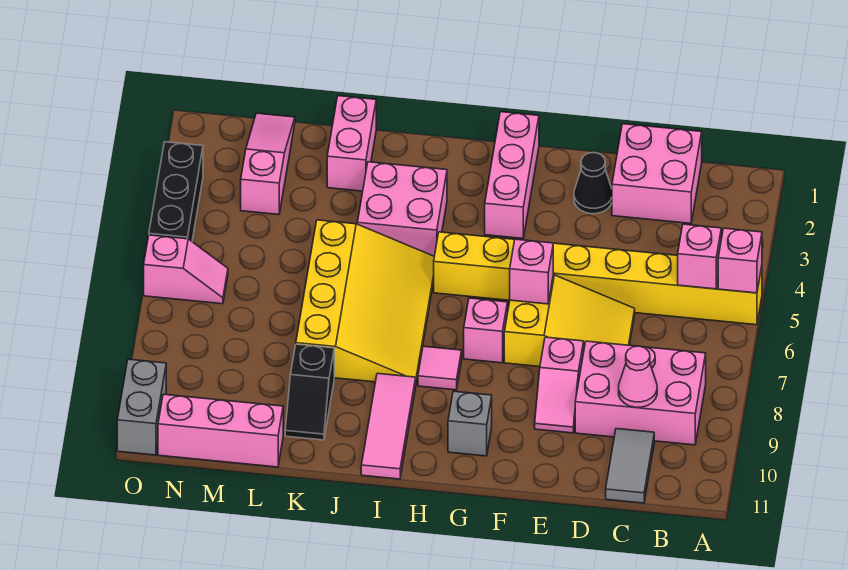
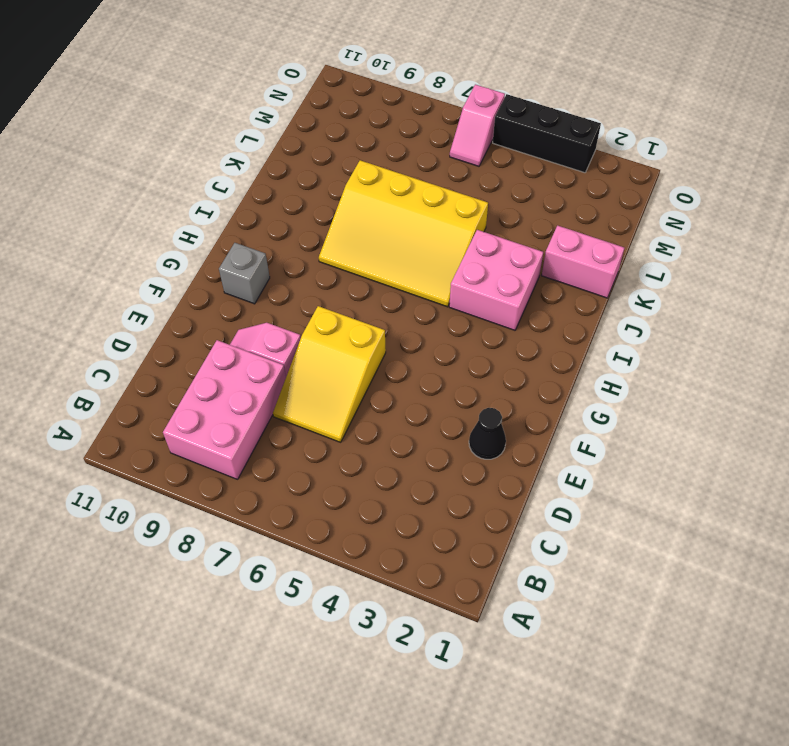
none -> yellow 1x8 brick [434,232,762,325]
none -> pink 2x2 brick [612,124,702,223]
none -> grey 1x2 tile [606,429,654,503]

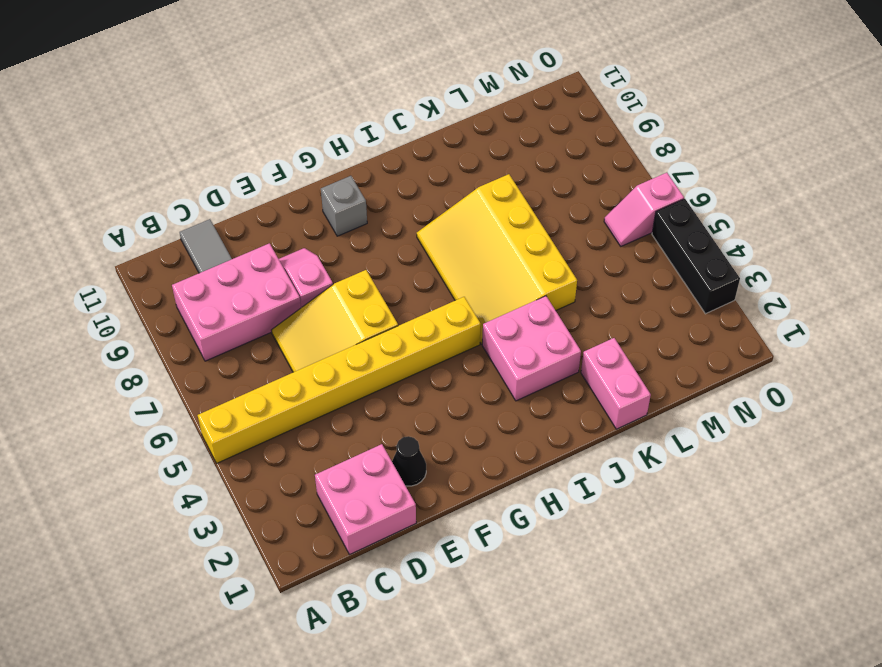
none -> pink 1x3 brick [485,112,539,239]
none -> pink 1x1 brick [464,298,508,363]
none -> pink 1x1 tile [418,346,462,390]

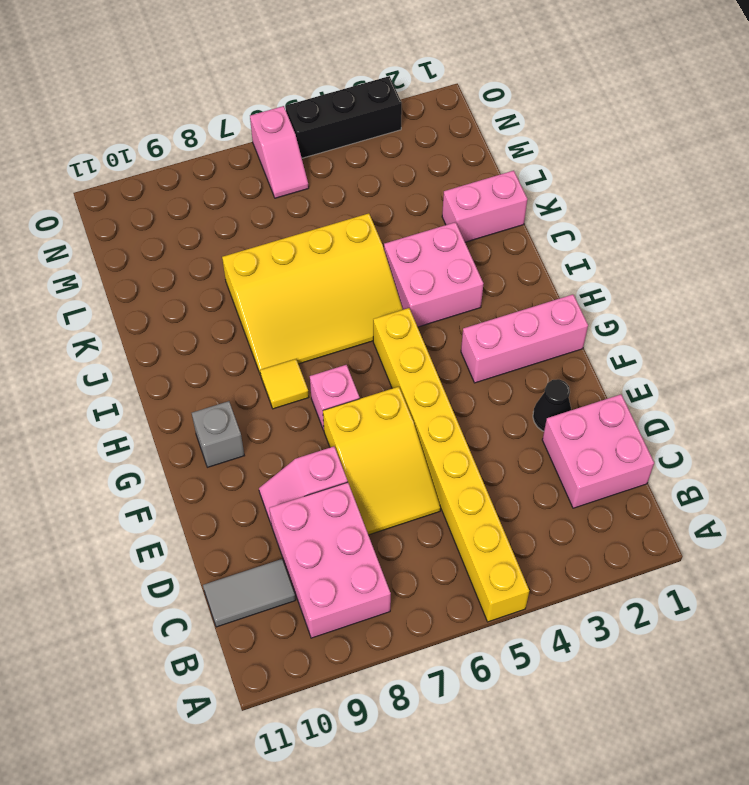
yellow 1x1 tile [260,359,309,409] -> pink 1x1 tile [418,346,462,390]
none -> pink 1x3 tile [361,373,416,479]
none -> black 1x2 slope [285,344,334,440]
none -> pink 1x3 brick [158,394,283,467]

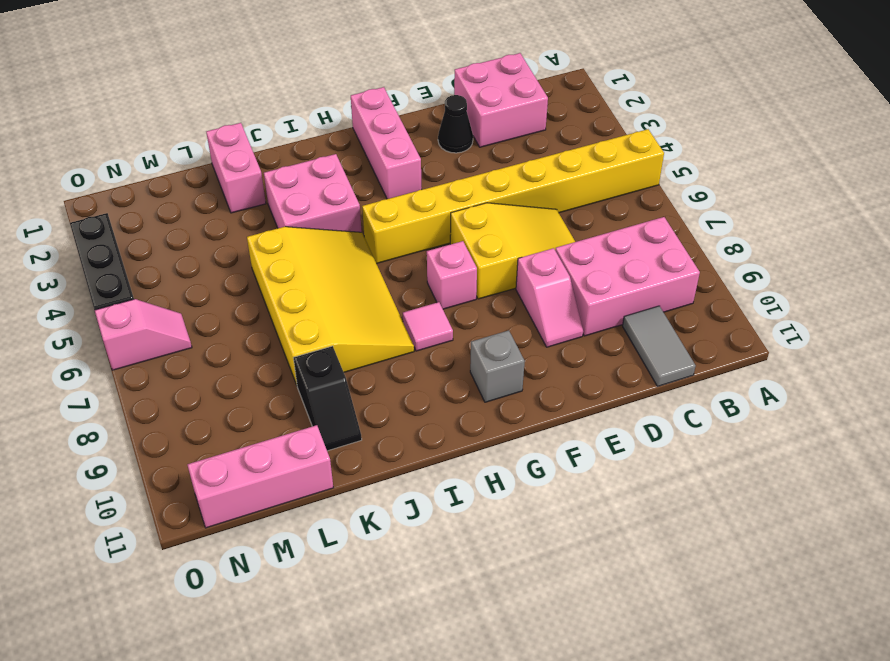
none -> pink 1x3 tile [361,373,416,479]
none -> pink 1x3 slope [241,113,295,215]
none -> grey 1x2 brick [117,359,166,455]

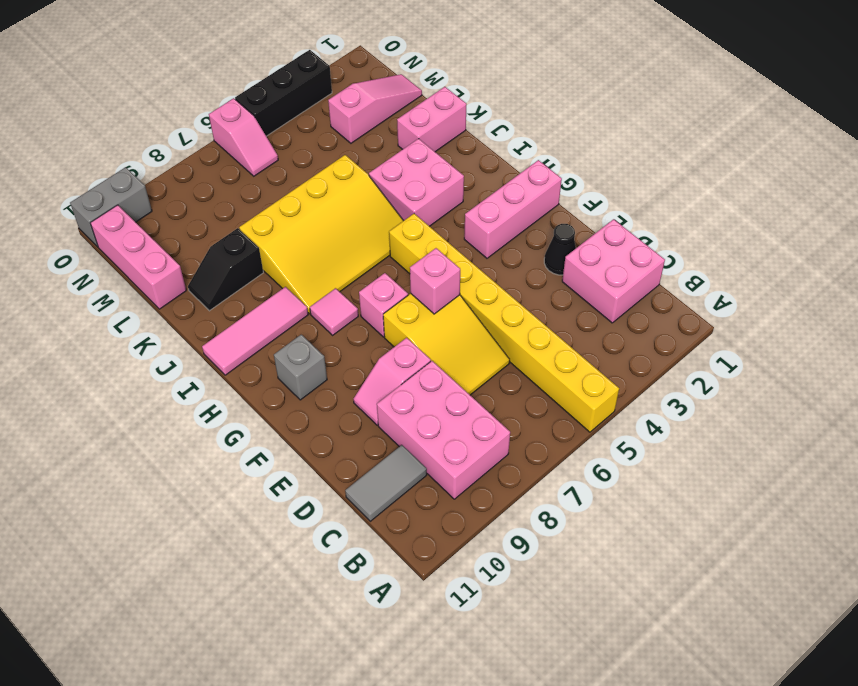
none -> pink 1x1 brick [718,228,762,293]
none -> pink 1x1 brick [678,224,721,289]
none -> pink 1x1 cone [619,346,657,407]

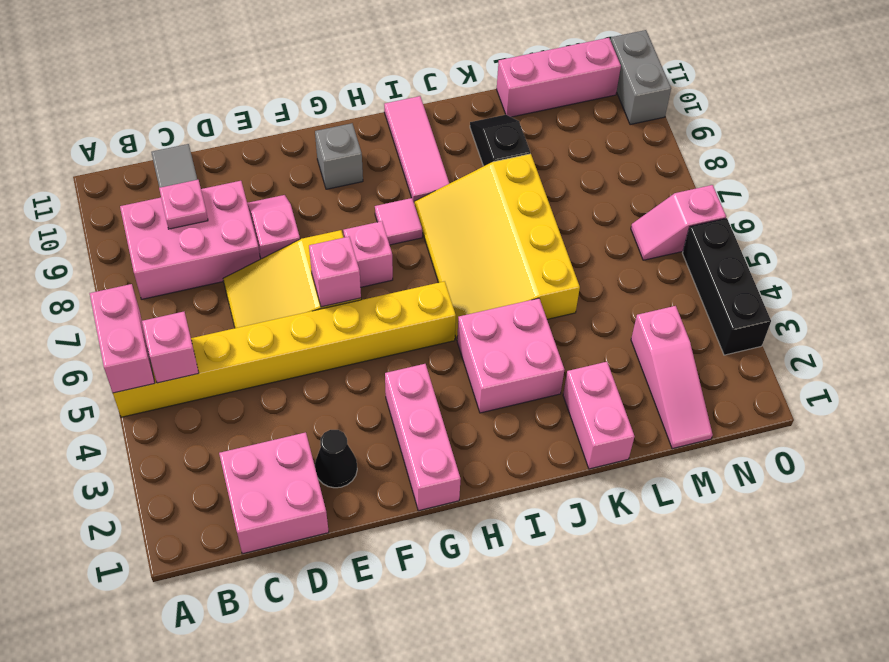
pink 1x2 brick [90,284,155,393] -> pink 1x1 brick [718,228,762,293]
pink 1x1 plate [159,180,208,229] -> pink 1x1 cone [619,346,657,407]

